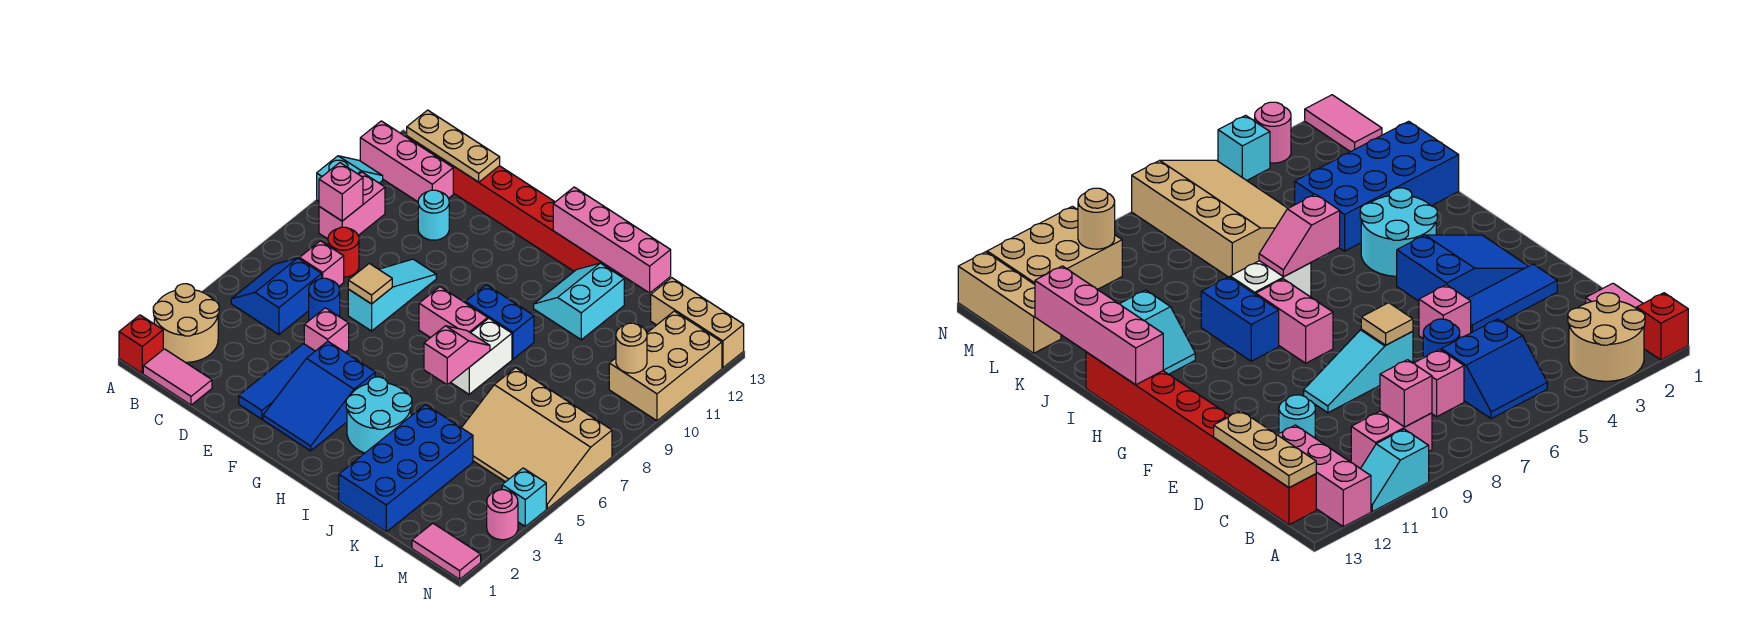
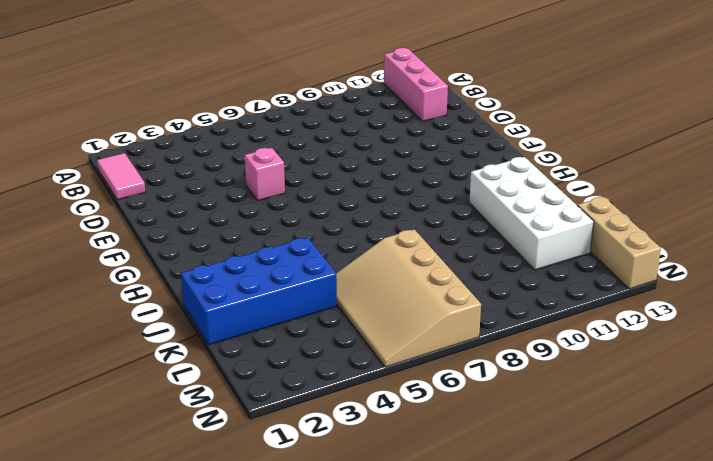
white 2x4 brick [469,157,594,270] -> cyan 2x2 slope [534,263,624,340]
none -> red 1x1 brick [119,315,163,373]
none -> tan 2x2 round brick [153,284,219,362]
none -> cyan 1x2 slope [317,156,383,201]
none -> blue 2x2 slope [231,258,322,335]

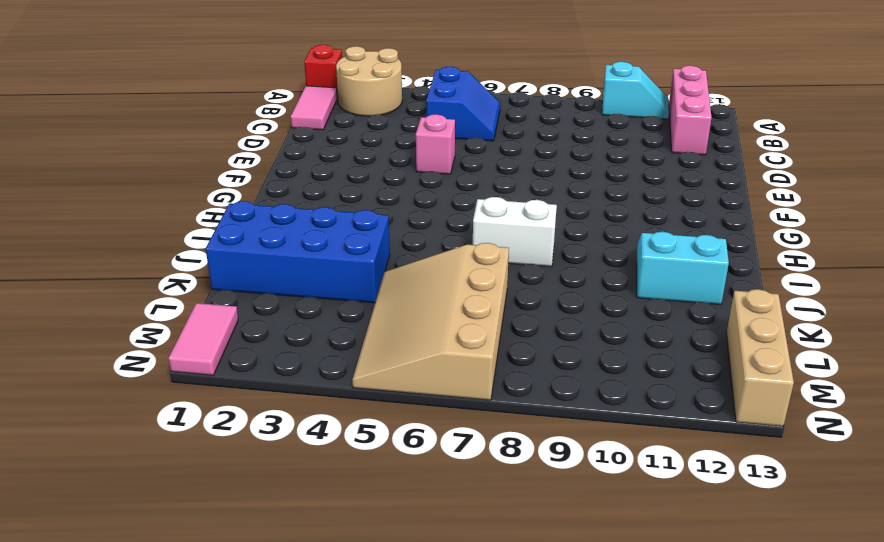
blue 2x2 slope [426,67,500,141] -> blue 2x2 slope turned to [231,258,322,335]
none -> pink 1x2 brick [319,172,385,239]
none -> red 1x8 brick [407,136,619,275]
none -> pink 1x1 brick [300,241,344,286]
none -> red 1x1 round brick [328,227,359,277]

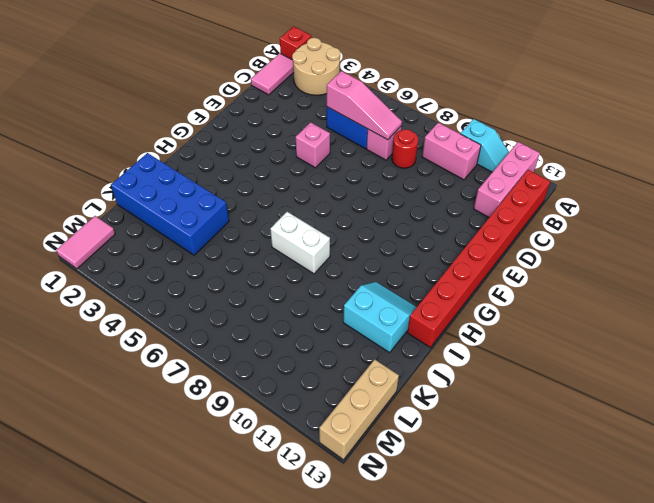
pink 1x3 slope [327,71,402,140] -> none
none -> blue 1x1 round brick [309,278,340,320]
none -> cyan 1x1 round brick [418,190,449,240]
none -> blue 1x3 tile [239,344,315,419]
none -> cyan 1x3 slope [348,259,436,331]

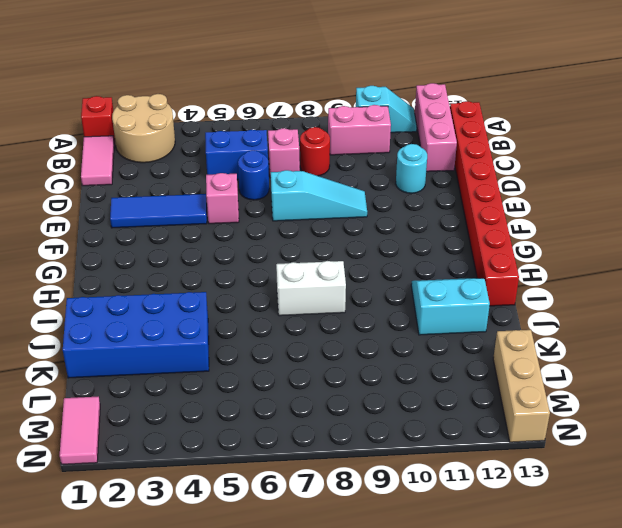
none -> blue 2x3 slope [263,341,375,451]
none -> pink 1x2 brick [419,287,488,338]
none -> cyan 2x2 round brick [346,377,412,453]
none -> blue 1x2 brick [465,285,534,359]

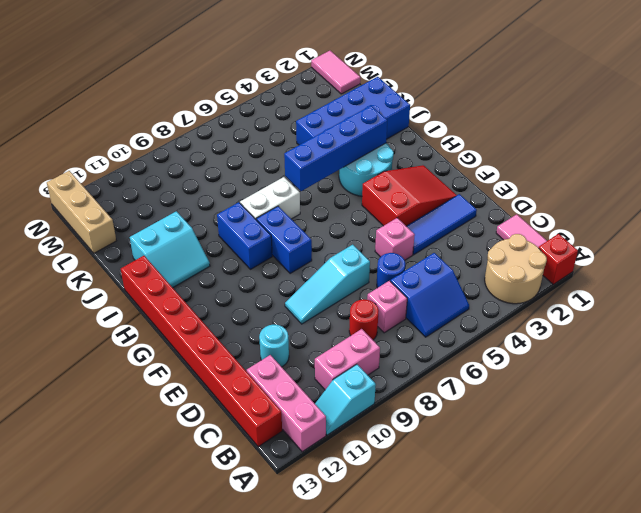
red 2x3 slope [362,165,457,226] -> blue 2x3 slope [263,341,375,451]
blue 1x2 brick [256,206,312,274] -> pink 1x2 brick [419,287,488,338]
blue 1x4 brick [284,106,387,191] -> pink 1x2 slope [424,326,490,385]
none -> tan 3x4 slope [462,368,612,509]
none -> tan 2x3 brick [609,311,722,421]
none -> pink 1x1 round brick [487,490,518,540]
none -> cyan 1x1 brick [502,468,546,526]

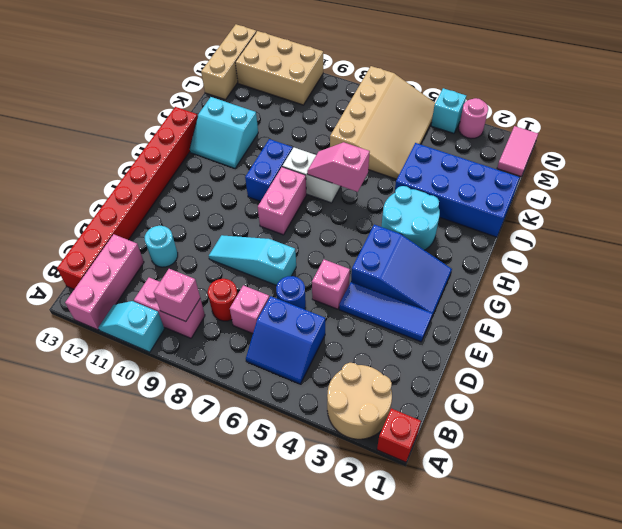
none -> pink 1x2 tile [143,349,212,405]
none -> tan 1x3 plate [407,110,500,182]
none -> tan 1x1 tile [348,264,392,304]
none -> pink 1x4 brick [553,187,671,293]

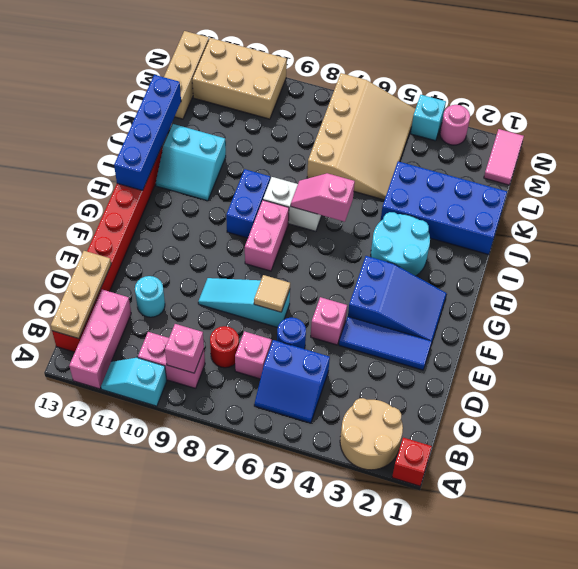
blue 1x4 brick [114,75,181,191] -> pink 1x4 brick [553,187,671,293]
none -> pink 1x2 tile [143,349,212,405]
none -> tan 1x1 round brick [616,323,647,373]

